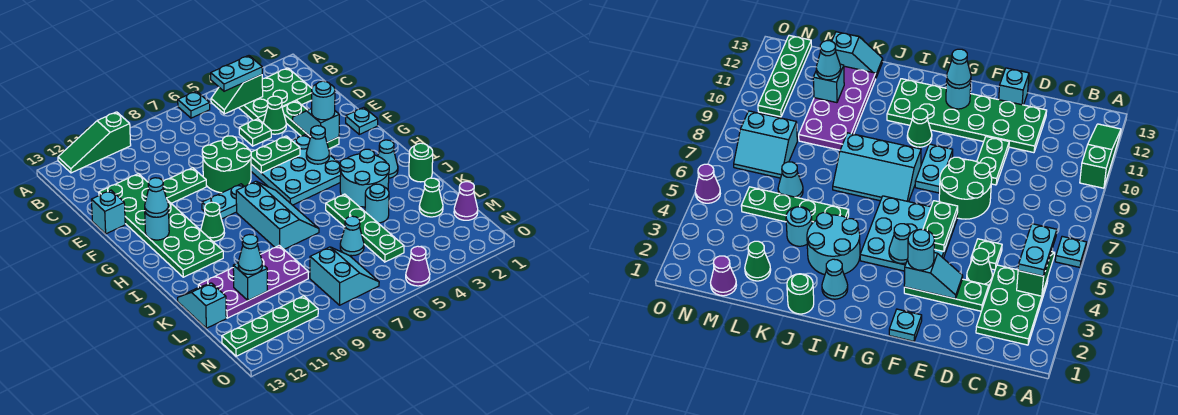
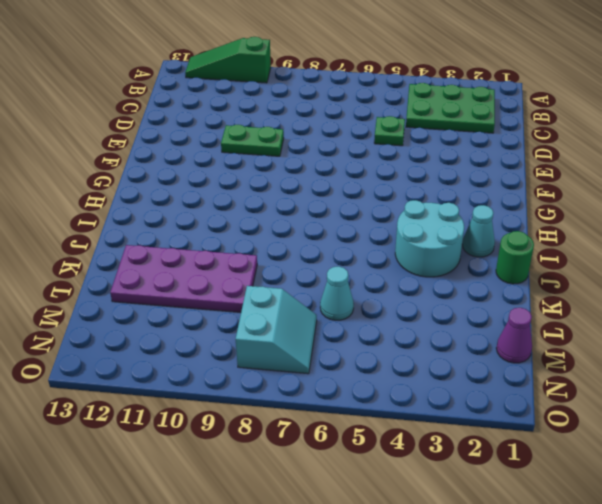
none -> cyan 1x1 plate [178,91,210,118]
none -> green 1x3 plate [282,101,339,149]
none -> green 1x1 cone [263,96,286,134]
none -> green 2x6 plate [99,174,223,277]

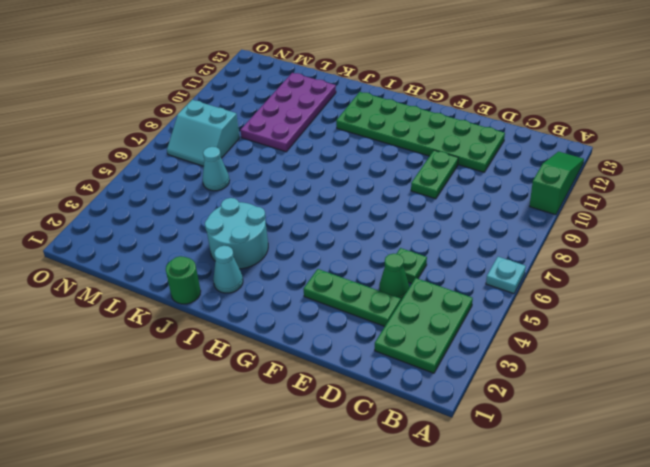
none -> green 2x2 round brick [202,136,251,193]
none -> cyan 1x1 brick [91,190,125,234]
none -> cyan 1x1 plate [346,107,378,134]
none -> cyan 3x3 plate [251,134,341,205]

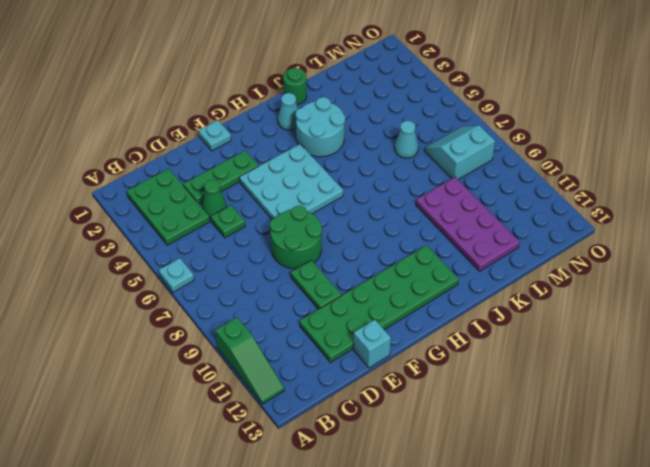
none -> cyan 1x2 plate [202,184,244,219]
none -> cyan 2x3 slope [236,181,319,249]
none -> green 1x1 cone [201,202,225,241]
none -> green 1x4 plate [326,194,404,262]

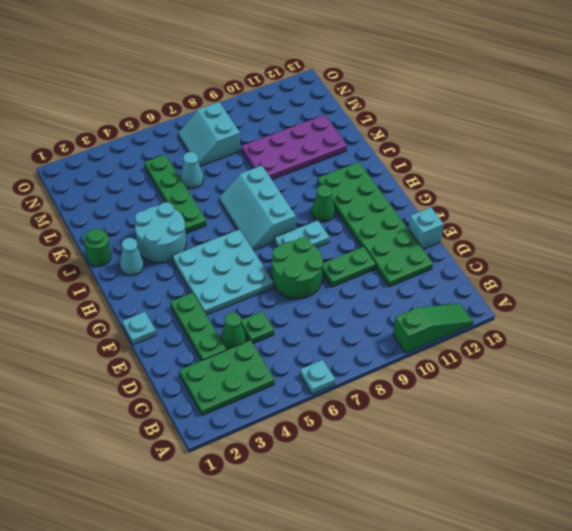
none -> cyan 1x1 round brick [365,184,389,223]
none -> cyan 1x2 slope [178,283,226,328]
none -> green 1x1 cone [419,178,443,217]
none -> purple 1x1 cone [454,182,478,220]

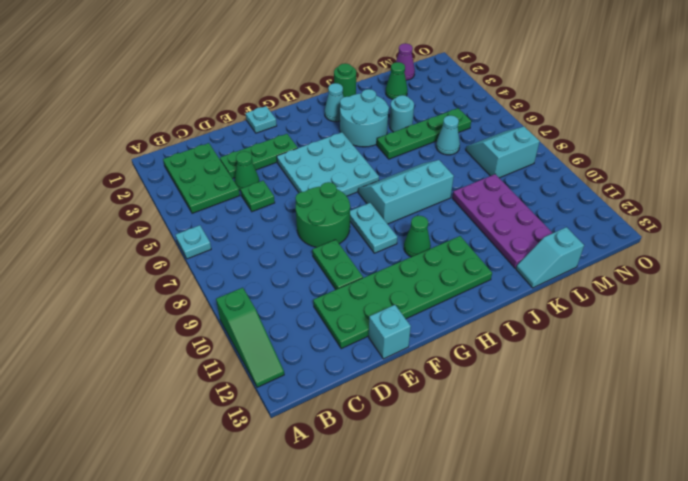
none -> green 1x4 plate [222,296,318,356]
none -> purple 1x1 cone [406,246,430,286]
none -> green 1x2 slope [211,75,263,114]
none -> cyan 1x2 slope [293,109,339,142]

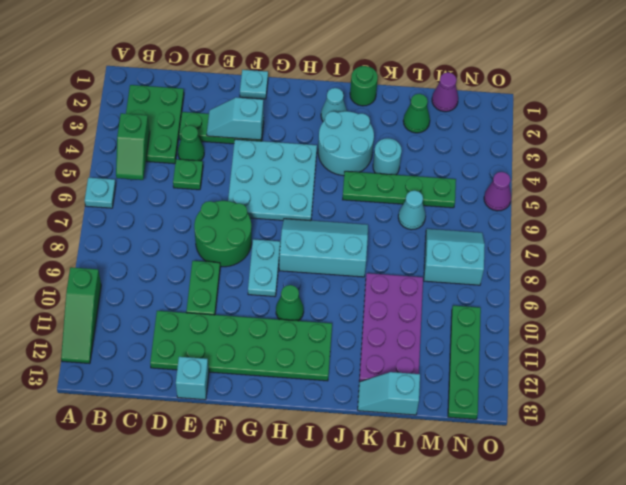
none -> green 1x2 plate [251,136,300,173]
none -> cyan 1x1 cone [306,126,330,164]
none -> cyan 1x1 round brick [145,210,169,240]
none -> cyan 1x1 brick [233,263,267,300]

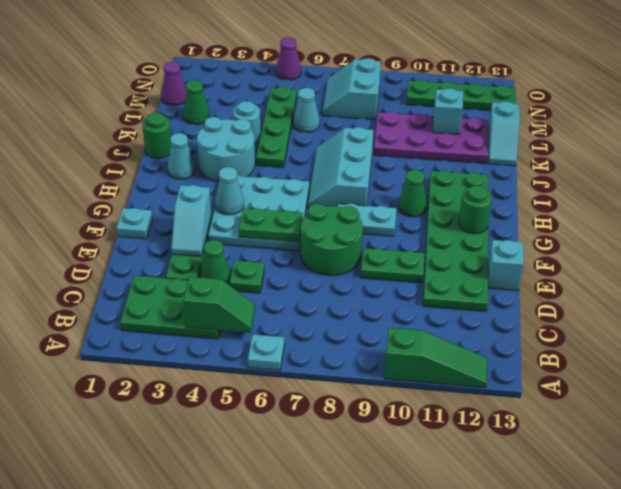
green 1x1 round brick [459,185,492,234] -> cyan 1x1 round brick [145,210,169,240]
none -> cyan 1x2 plate [211,56,262,91]
none -> cyan 1x1 round brick [311,81,335,120]
none -> cyan 1x1 cone [145,178,169,217]
none -> cyan 1x1 cone [238,235,263,275]

